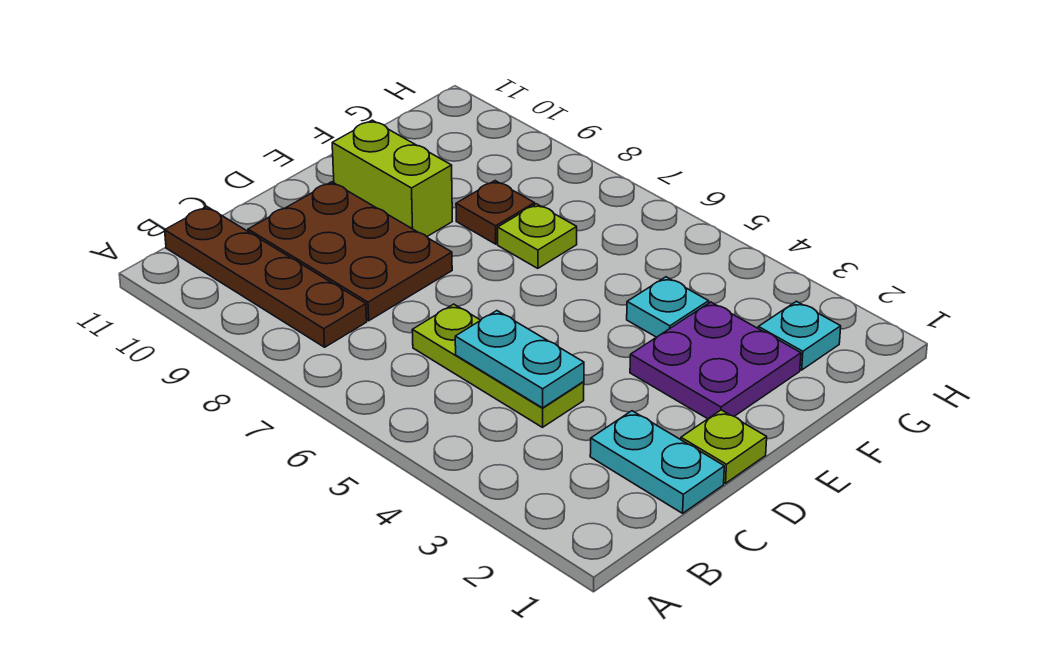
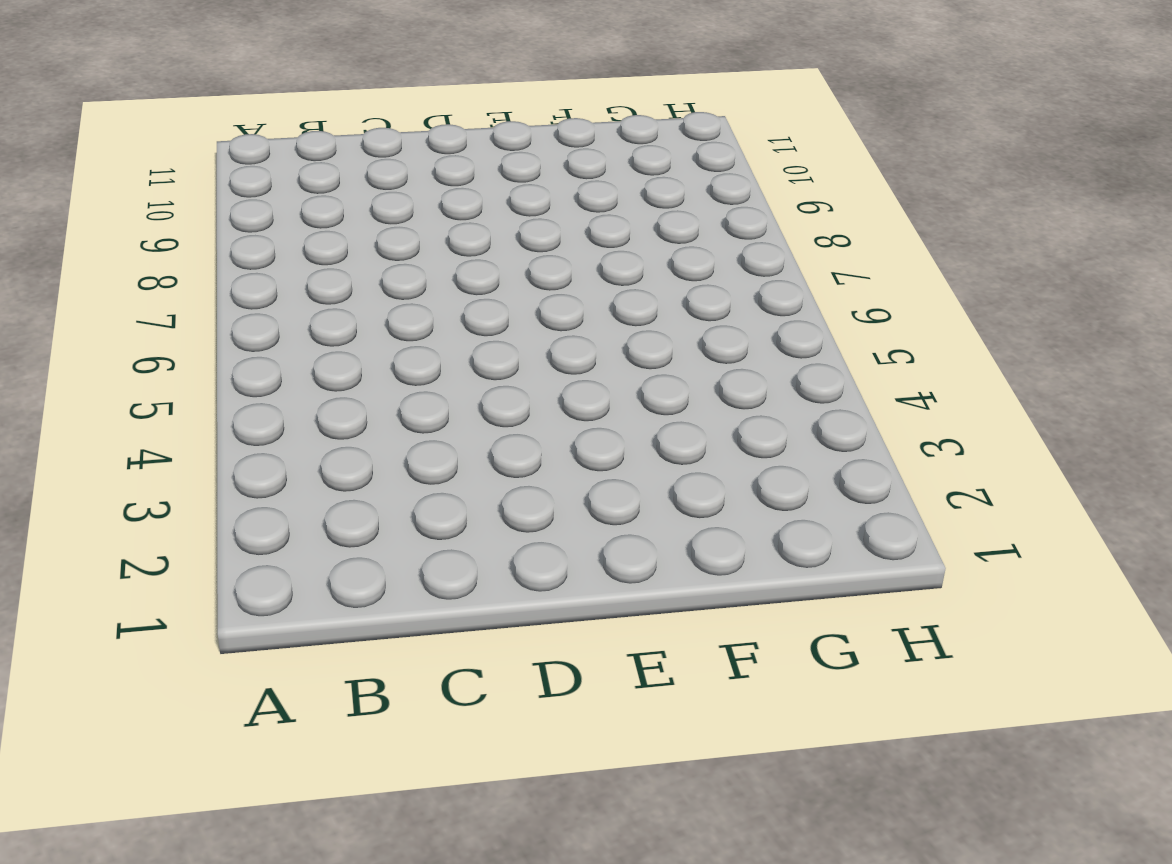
none -> brown 1x4 plate [165,207,367,347]
none -> cyan 1x2 plate [590,411,724,513]
none -> lime 1x3 plate [412,304,584,427]

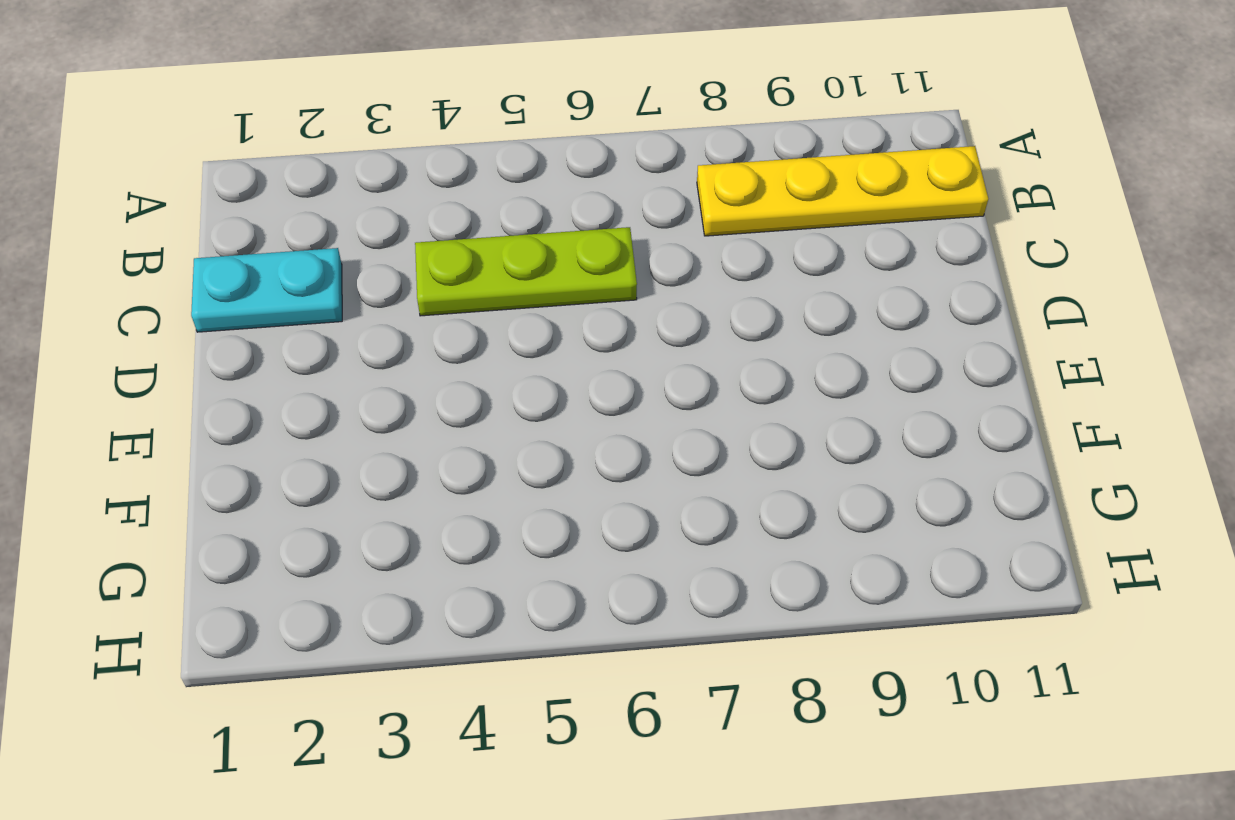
yellow 1x4 plate [697,146,988,236] -> brown 1x4 plate [165,207,367,347]
none -> brown 2x3 plate [248,182,452,321]
none -> lime 1x1 plate [681,410,767,483]
none -> purple 2x2 plate [630,302,801,419]

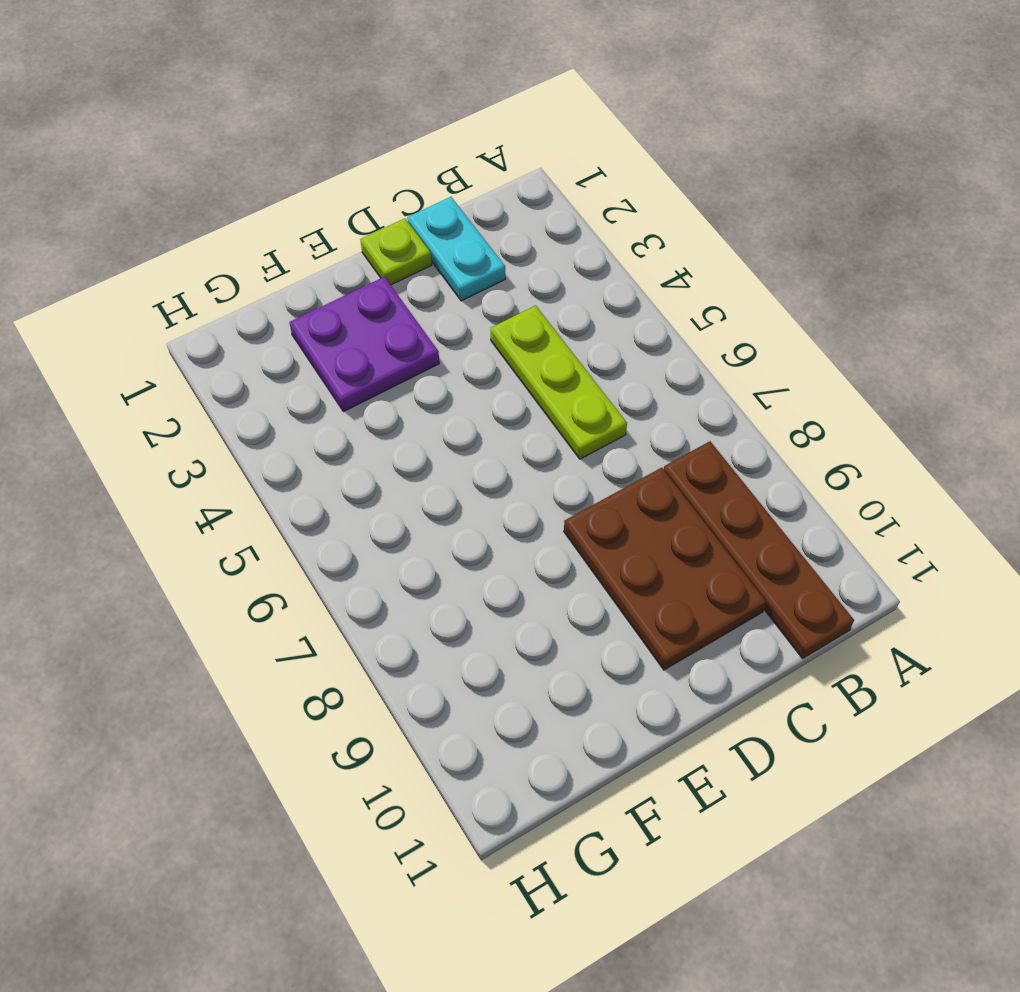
none -> lime 1x2 brick [332,120,452,236]
none -> cyan 1x1 plate [627,277,709,337]
none -> lime 1x1 plate [498,204,577,268]

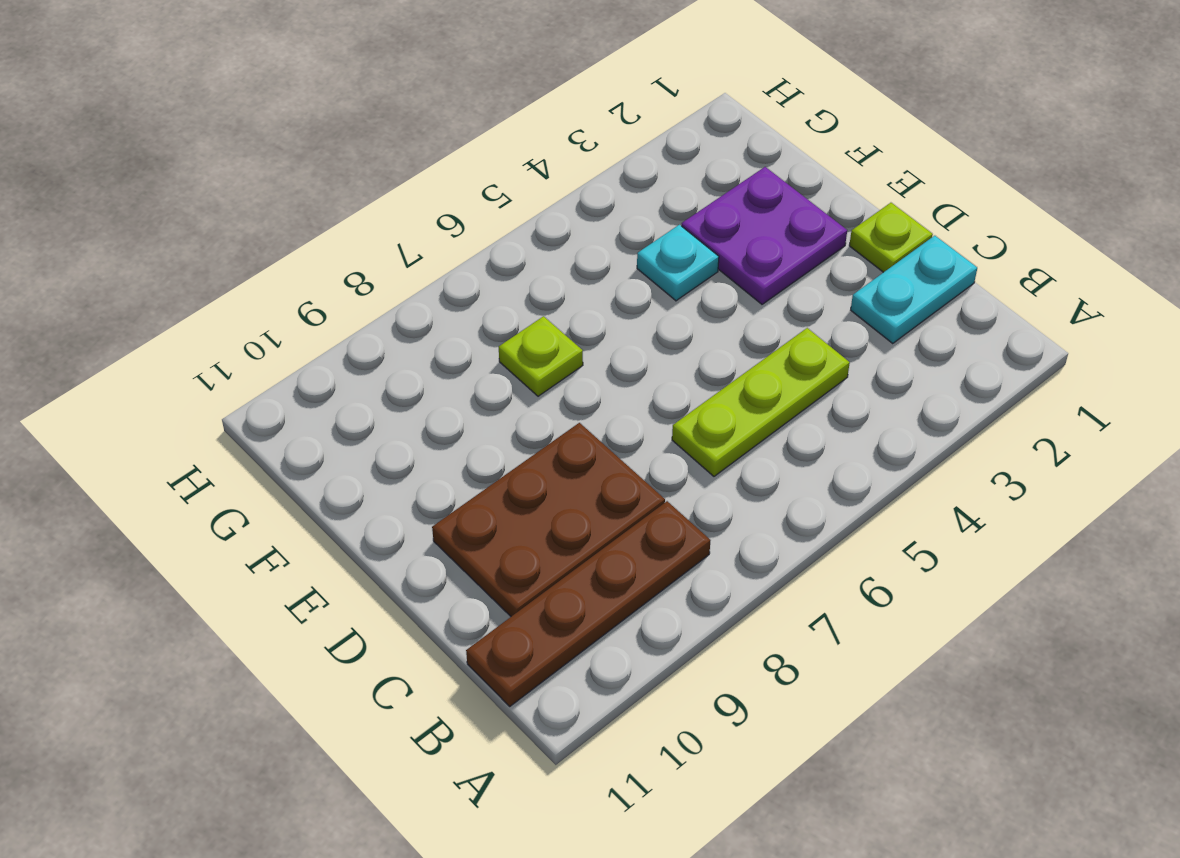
none -> lime 1x2 brick [332,120,452,236]
none -> brown 1x1 plate [456,181,535,244]
none -> cyan 1x1 plate [758,301,841,370]

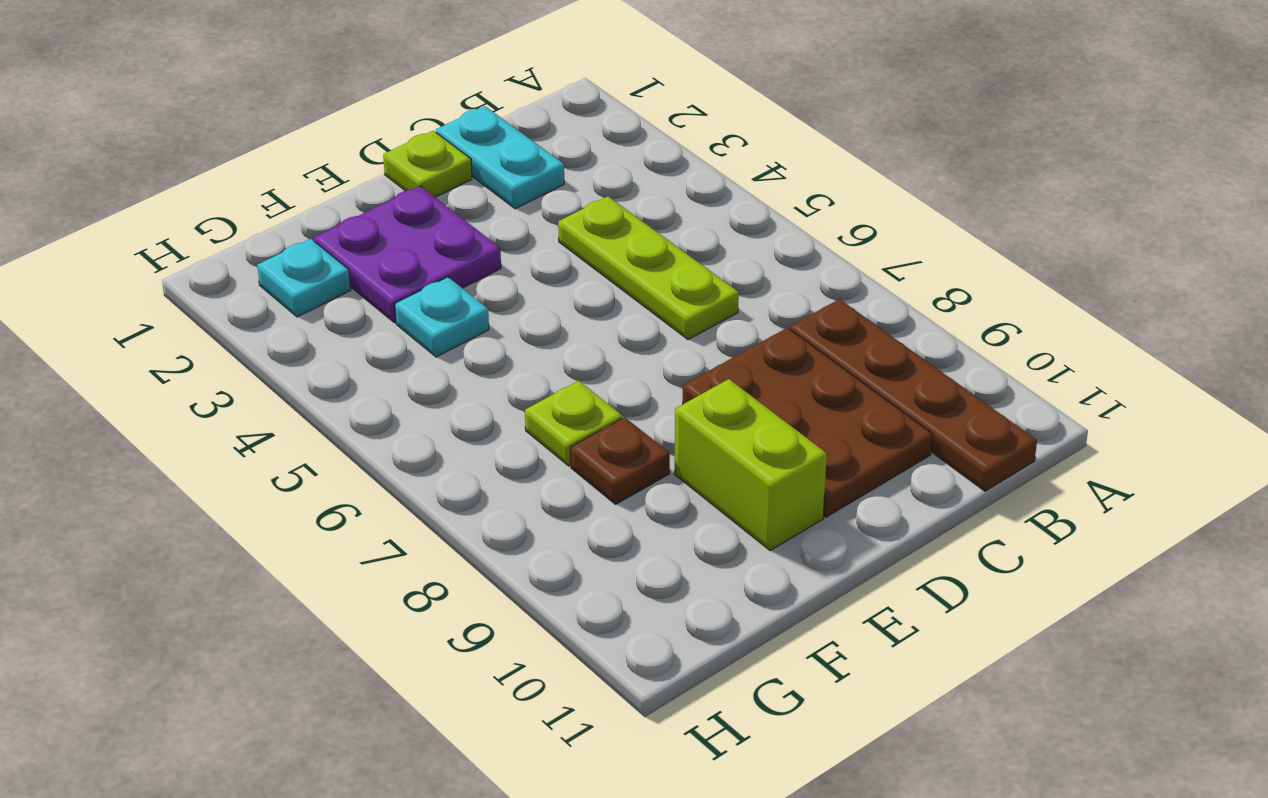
none -> cyan 1x2 plate [455,311,584,408]

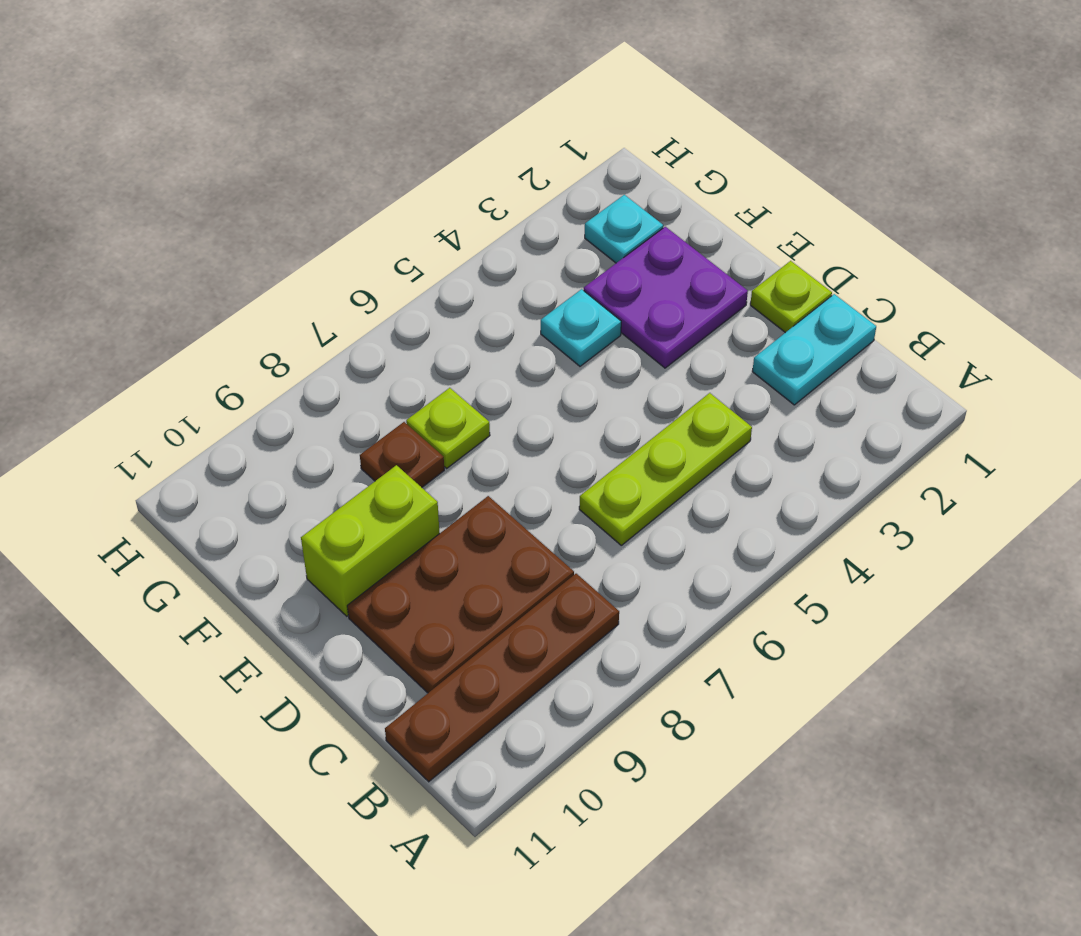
none -> cyan 1x2 plate [455,311,584,408]

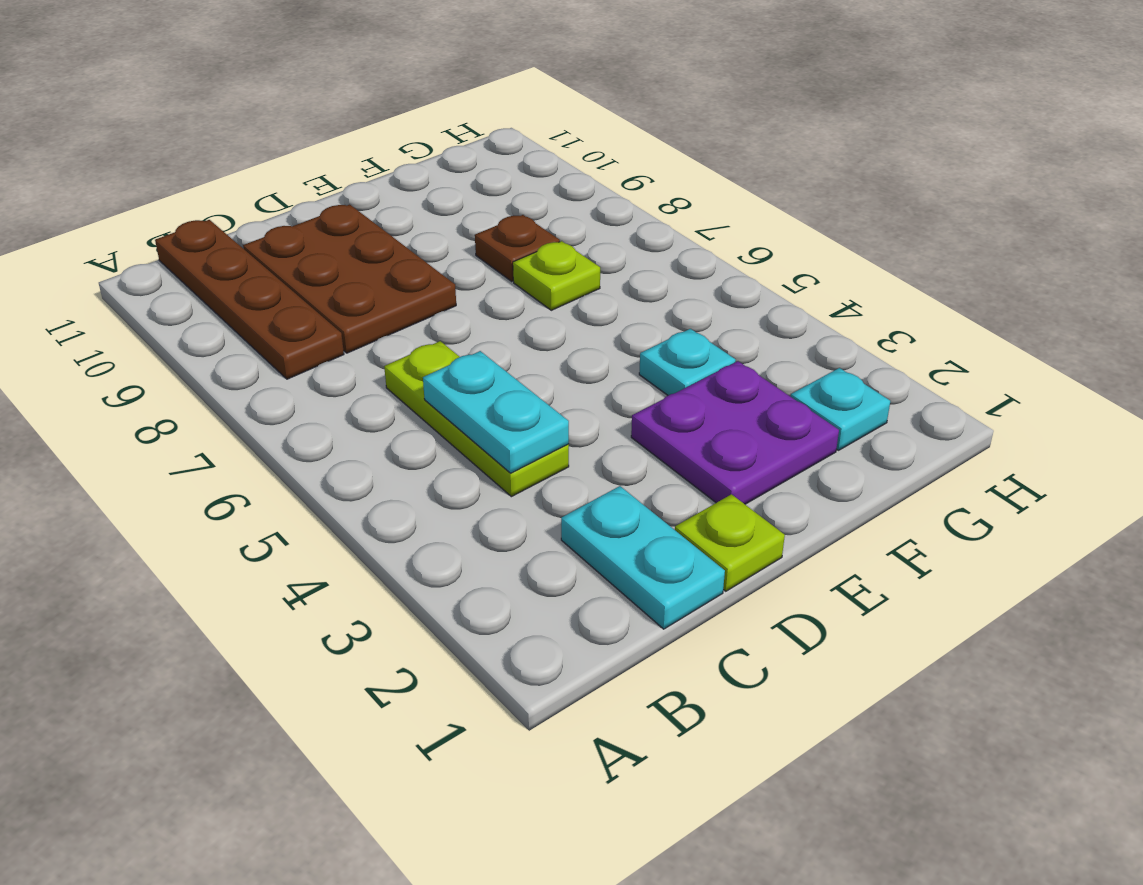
none -> lime 1x2 brick [332,120,452,236]

